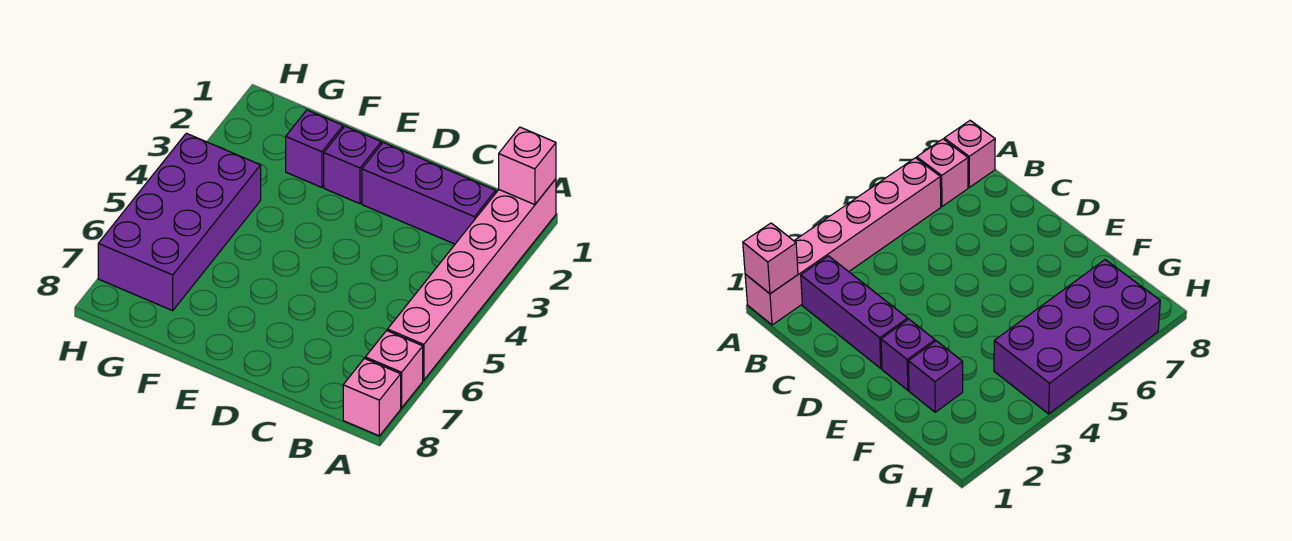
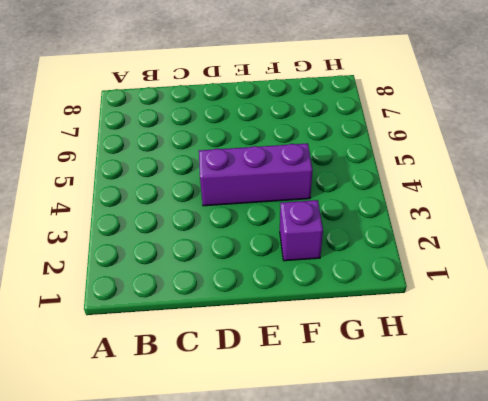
purple 1x3 brick [199,143,313,206] -> purple 1x3 brick moved to [362,143,496,244]
none -> pink 1x6 brick [388,179,556,380]
none -> pink 1x1 brick [365,331,423,408]

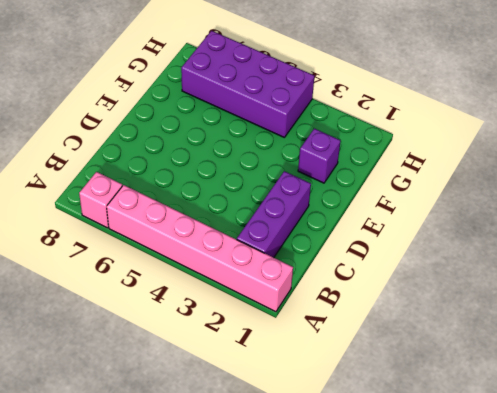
none -> pink 1x1 brick [343,358,401,436]
none -> purple 1x1 brick [324,126,381,204]

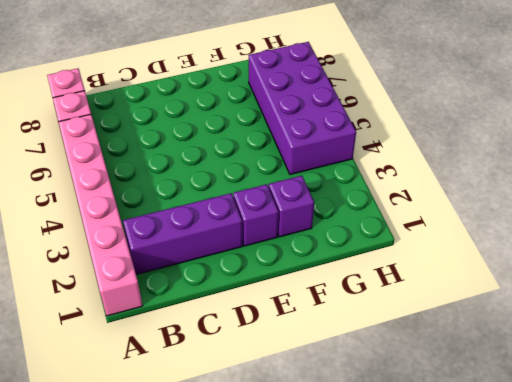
none -> pink 1x1 brick [499,127,556,205]

